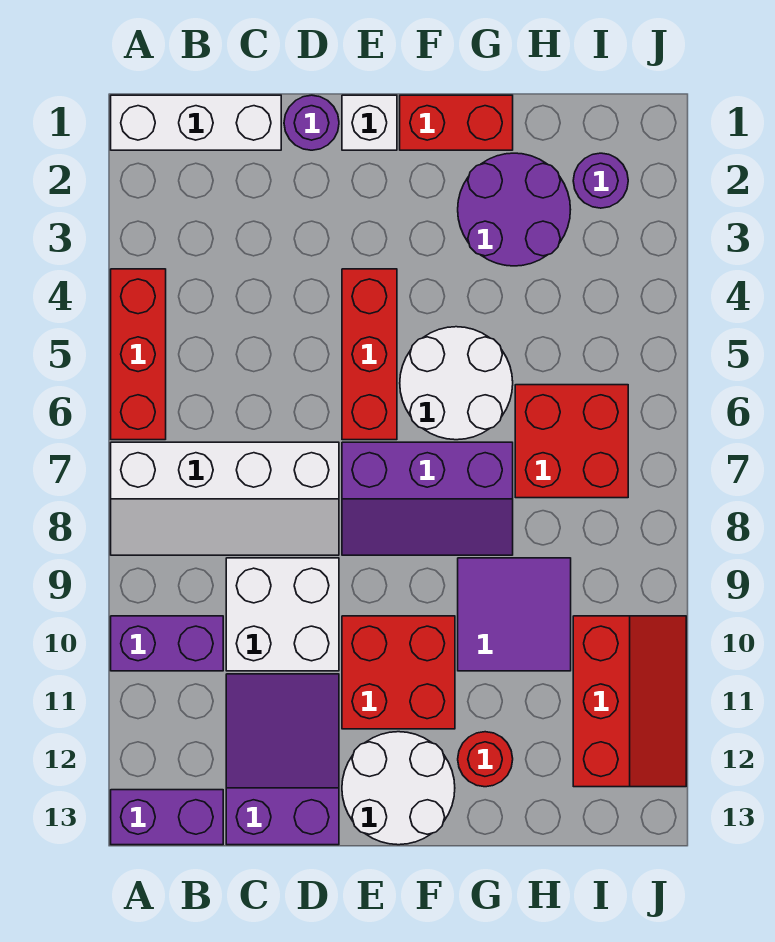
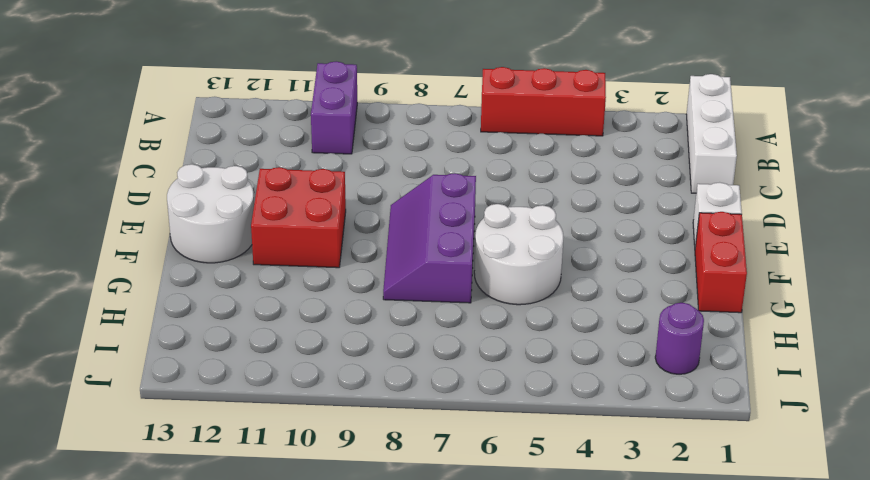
none -> white 2x4 slope [111,442,339,555]
none -> purple 1x2 brick [111,790,223,845]
none -> white 2x2 brick [226,558,339,671]

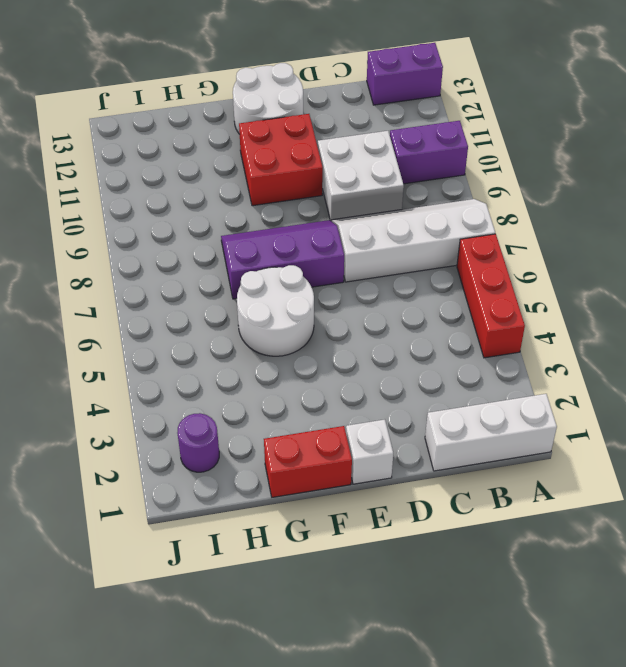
none -> purple 2x3 slope [226,674,339,845]
none -> purple 1x1 round brick [284,95,339,150]
none -> red 1x3 brick [342,269,397,440]

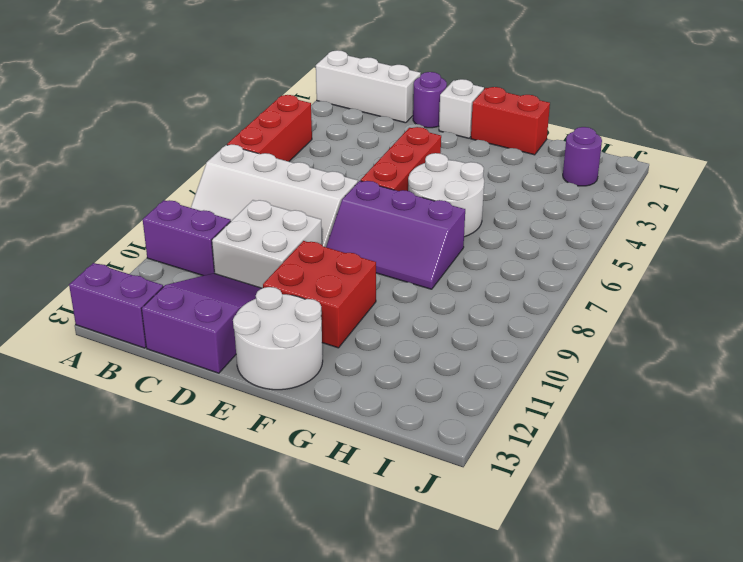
none -> purple 2x2 round brick [458,153,571,266]
none -> purple 2x2 tile [458,558,571,671]
none -> red 1x1 round brick [458,732,513,787]

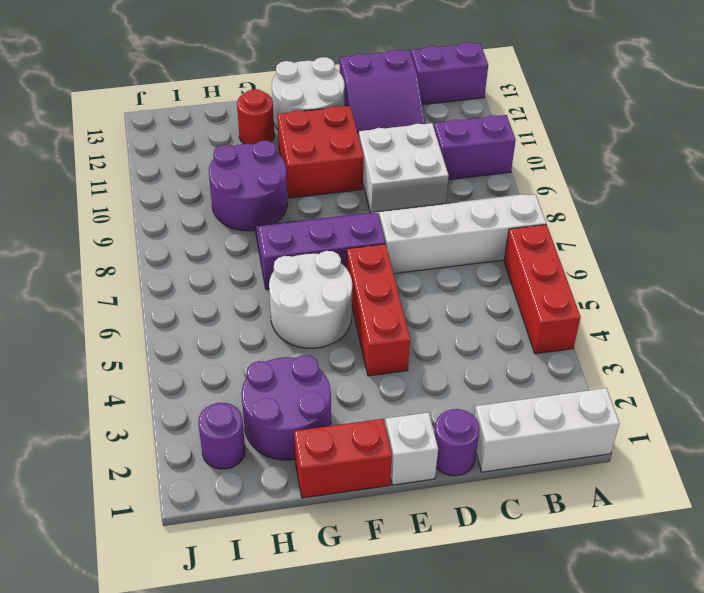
purple 2x2 round brick [209,141,287,231] -> purple 2x2 tile [458,558,571,671]
none -> red 2x2 brick [515,385,628,498]
none -> red 2x3 slope [573,616,686,787]

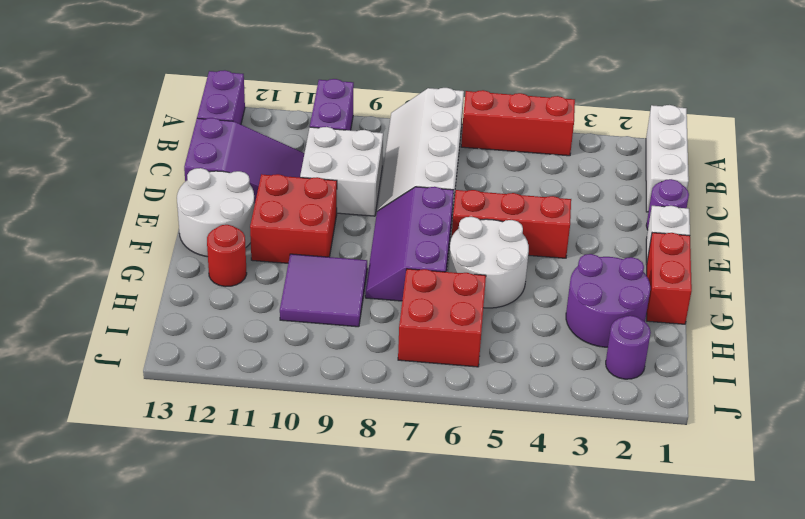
none -> red 2x3 slope [573,616,686,787]

